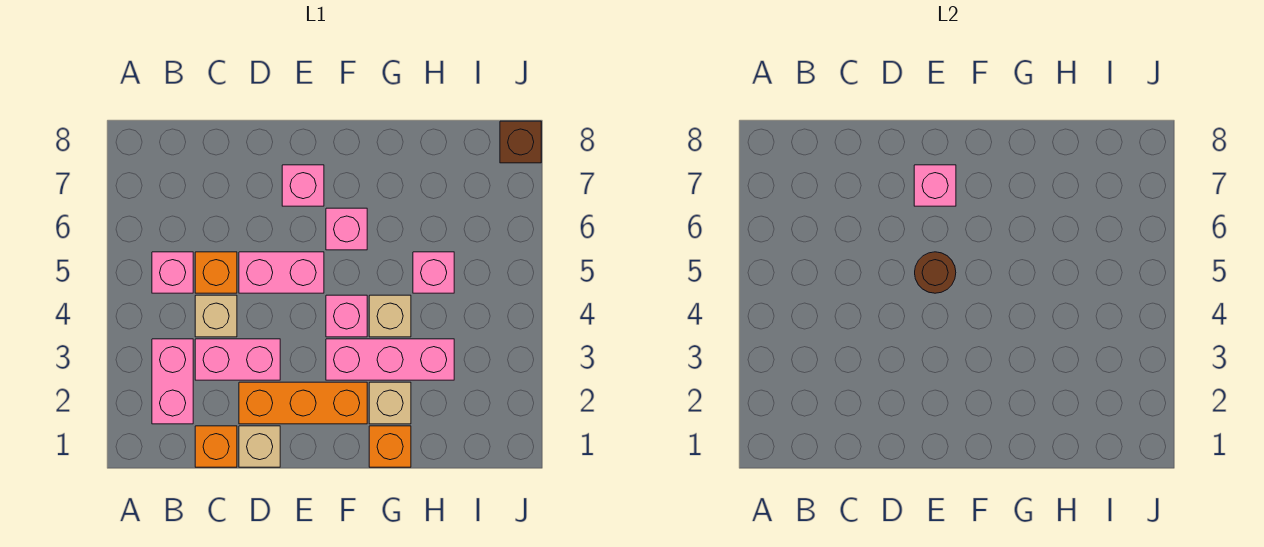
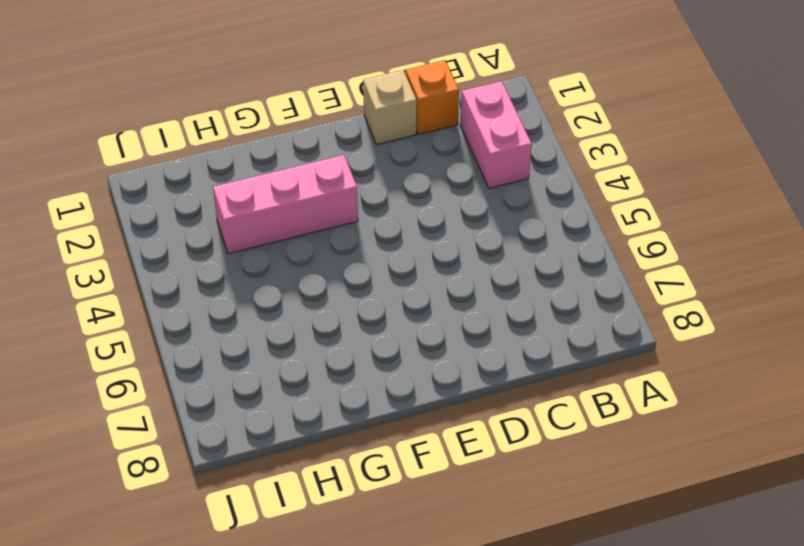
none -> pink 1x1 brick [152,252,193,293]
none -> pink 1x2 brick [195,339,280,380]
none -> tan 1x1 brick [195,295,237,337]

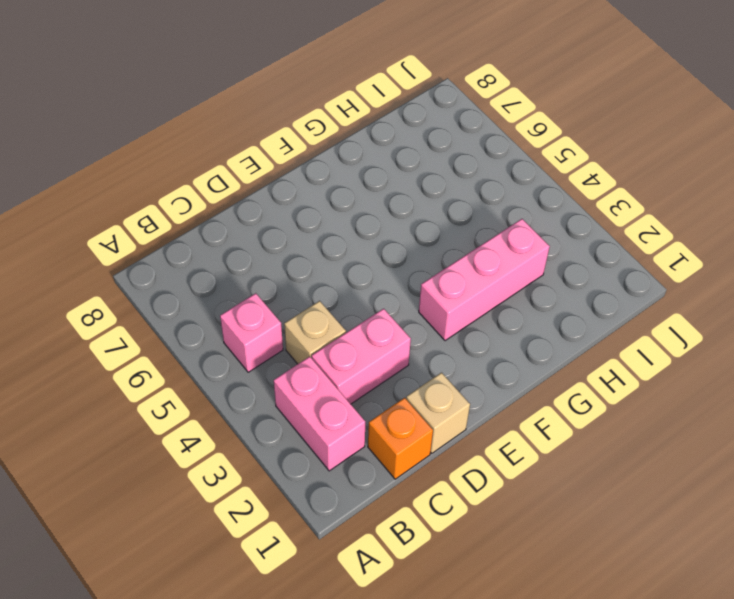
none -> orange 1x1 brick [195,252,237,293]
none -> orange 1x3 brick [239,382,367,424]
none -> pink 1x2 brick [239,252,324,293]

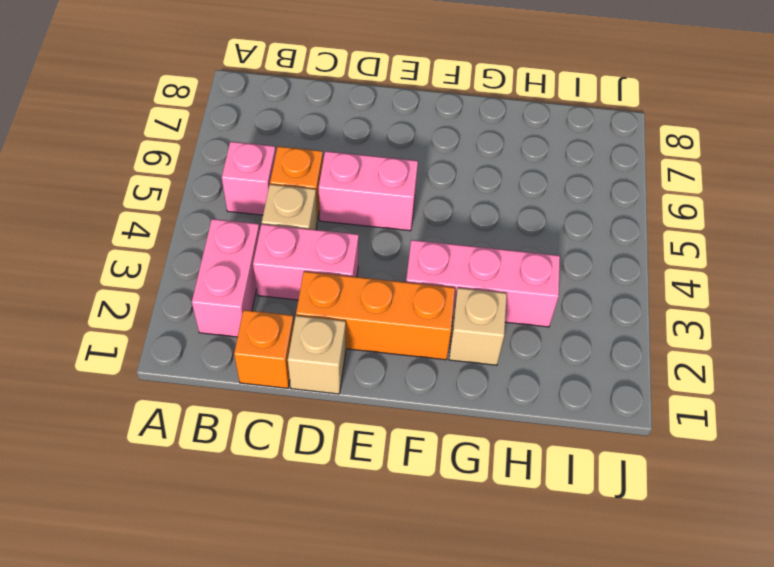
none -> pink 1x1 brick [282,165,324,206]
none -> pink 1x1 brick [326,295,367,337]
none -> pink 1x1 brick [326,208,367,250]

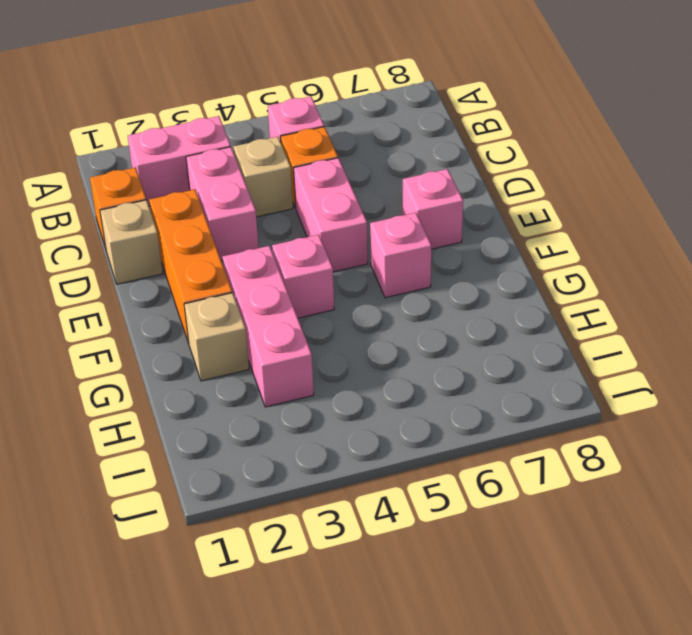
none -> orange 1x1 brick [369,426,411,467]
none -> tan 1x1 brick [369,295,411,337]
none -> pink 1x1 brick [413,252,454,293]

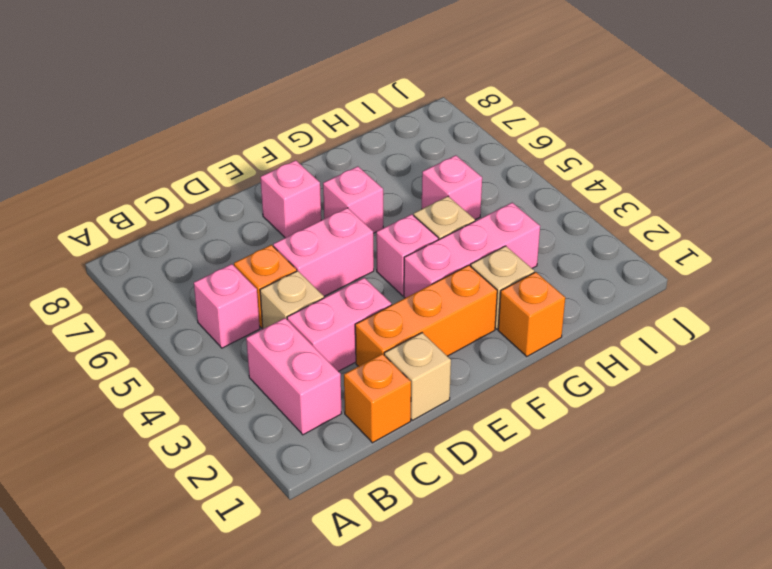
none -> brown 1x1 brick [500,121,541,163]
none -> brown 1x1 round brick [915,252,956,293]
none -> pink 1x1 brick [914,165,956,206]

